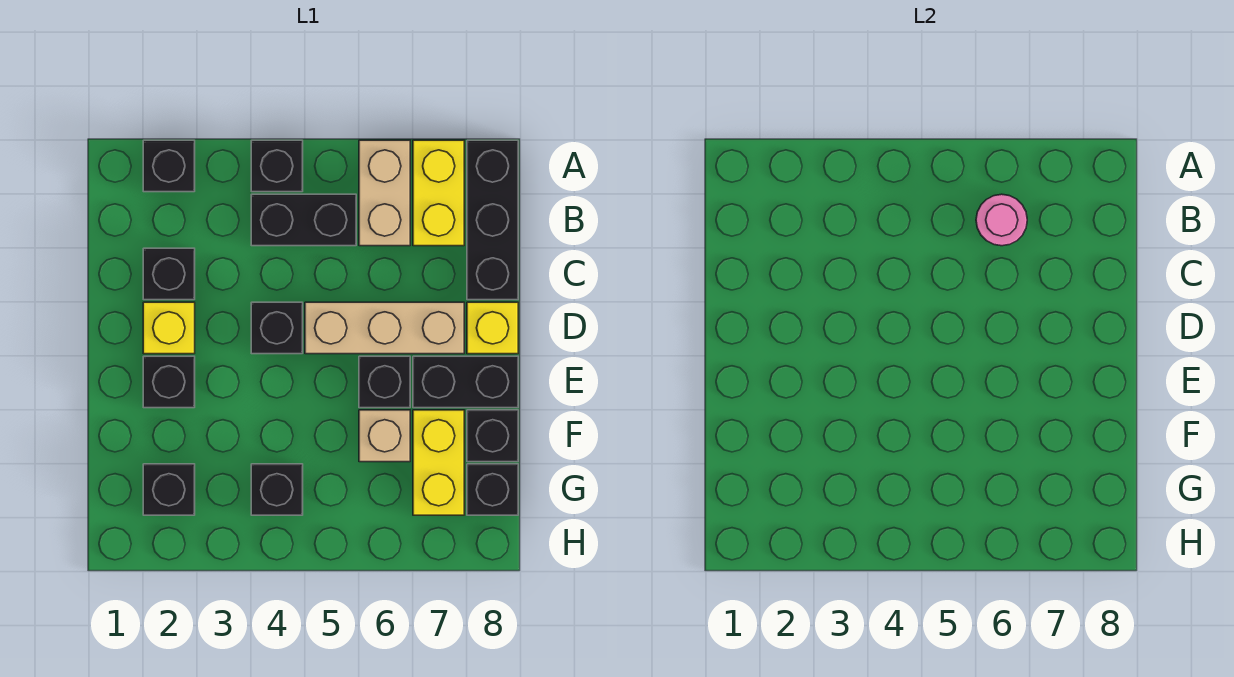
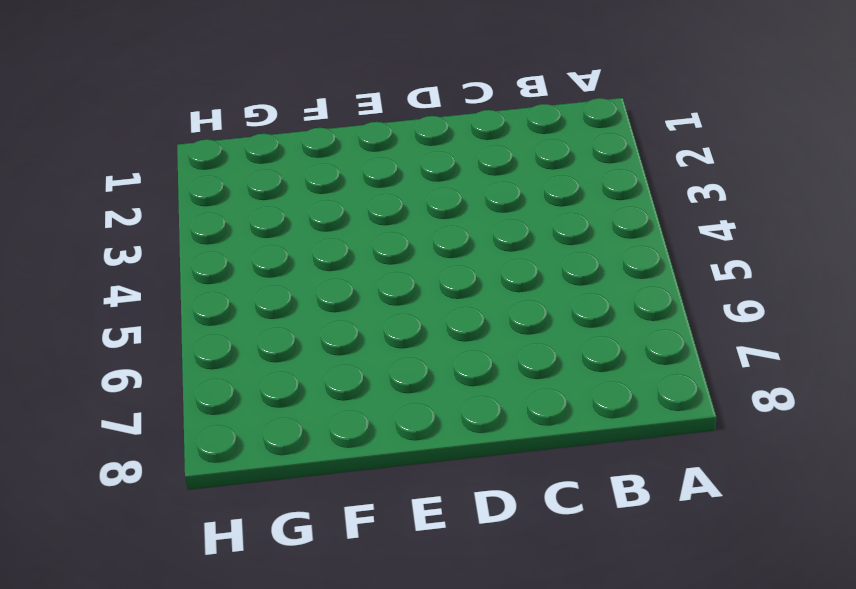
none -> black 1x1 brick [143,140,195,192]
none -> black 1x1 brick [251,140,303,192]
none -> tan 1x2 brick [359,140,410,246]

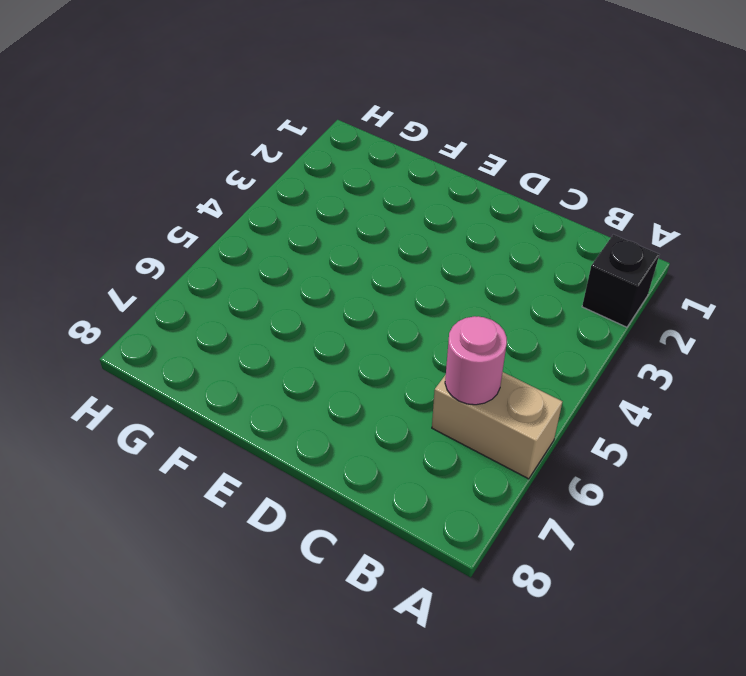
none -> black 1x1 brick [251,140,303,192]
none -> yellow 1x2 brick [413,140,464,246]
none -> black 1x3 brick [467,140,518,300]

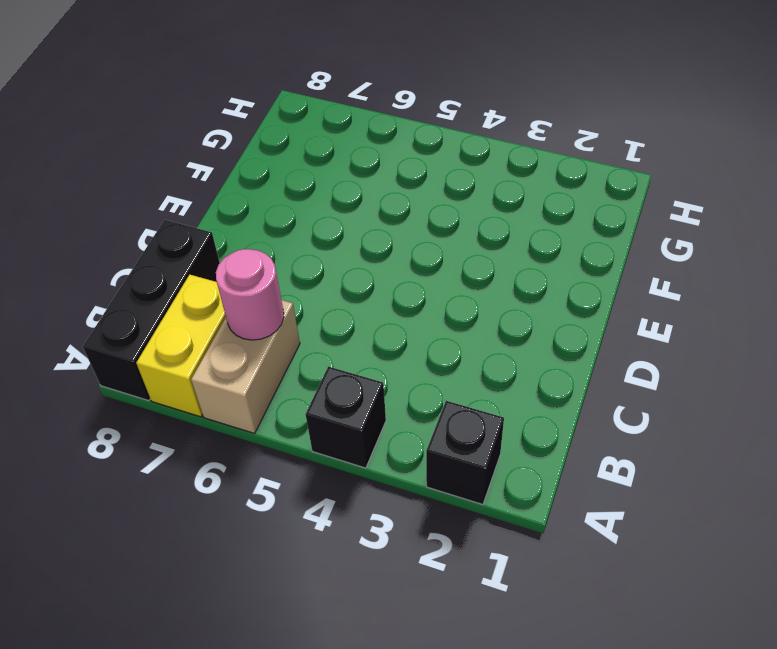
none -> black 1x2 brick [251,194,356,246]
none -> black 1x1 brick [143,248,195,300]
none -> yellow 1x1 brick [143,302,195,354]

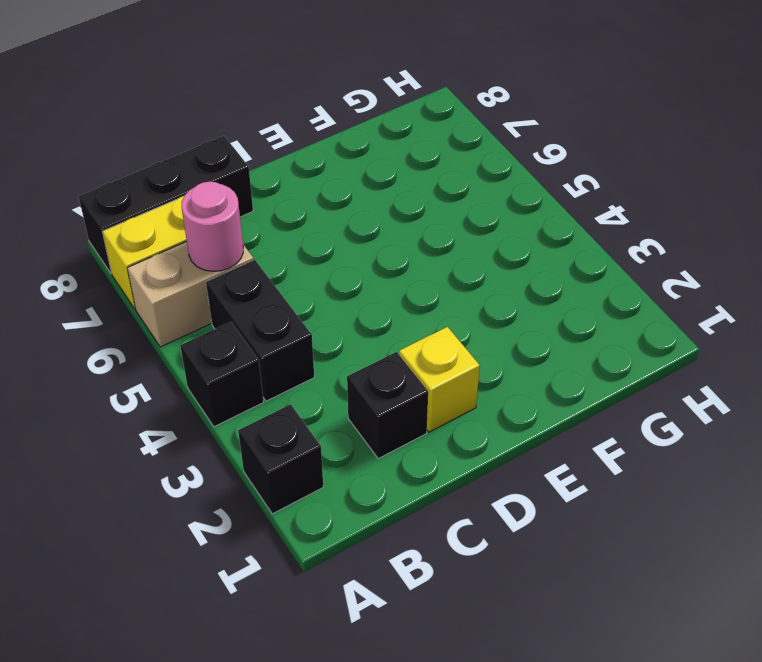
none -> black 1x1 brick [251,302,303,354]
none -> tan 1x3 brick [305,302,464,354]
none -> yellow 1x1 brick [467,302,518,354]

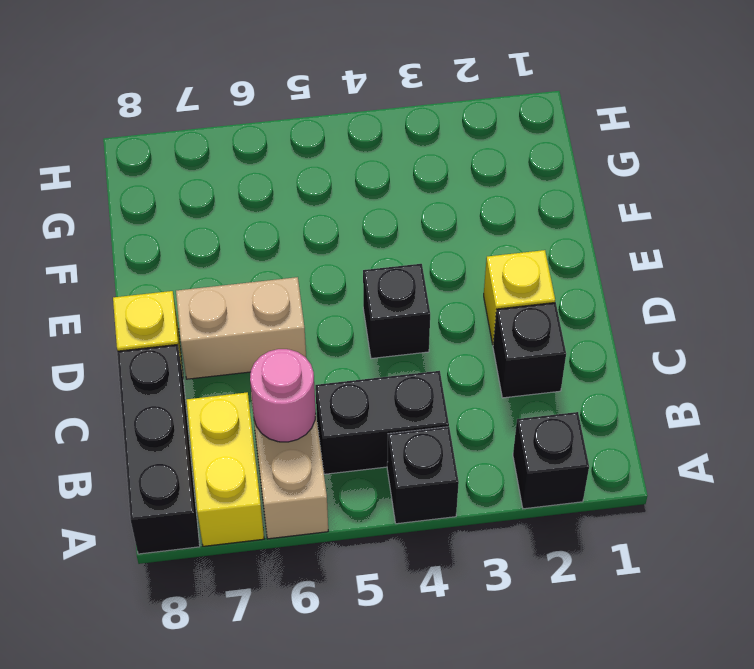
tan 1x2 brick [176,277,306,379] -> tan 1x3 brick [305,302,464,354]
none -> black 1x1 brick [143,356,195,408]
none -> black 1x1 brick [359,356,410,408]
none -> black 1x2 brick [413,356,518,408]

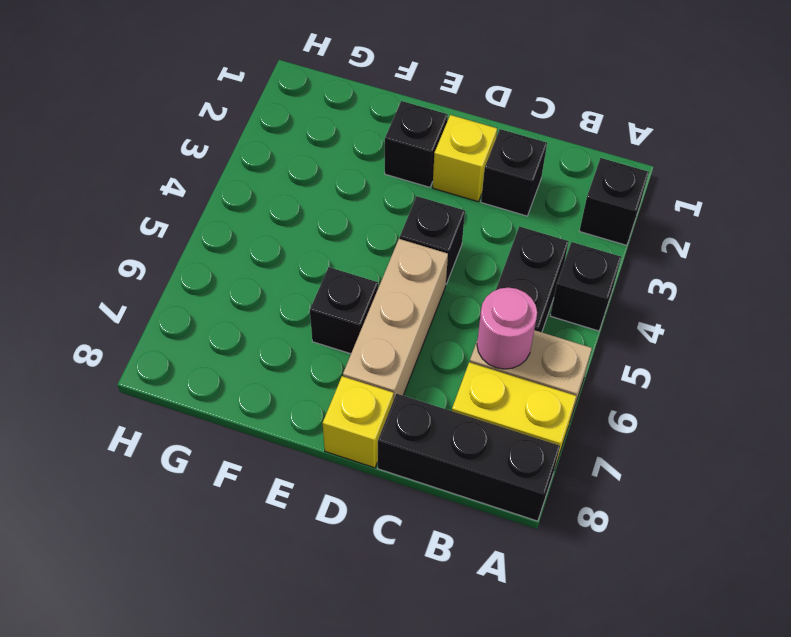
none -> black 1x2 brick [413,356,518,408]
none -> tan 1x1 brick [359,410,410,462]
none -> yellow 1x2 brick [413,410,464,515]

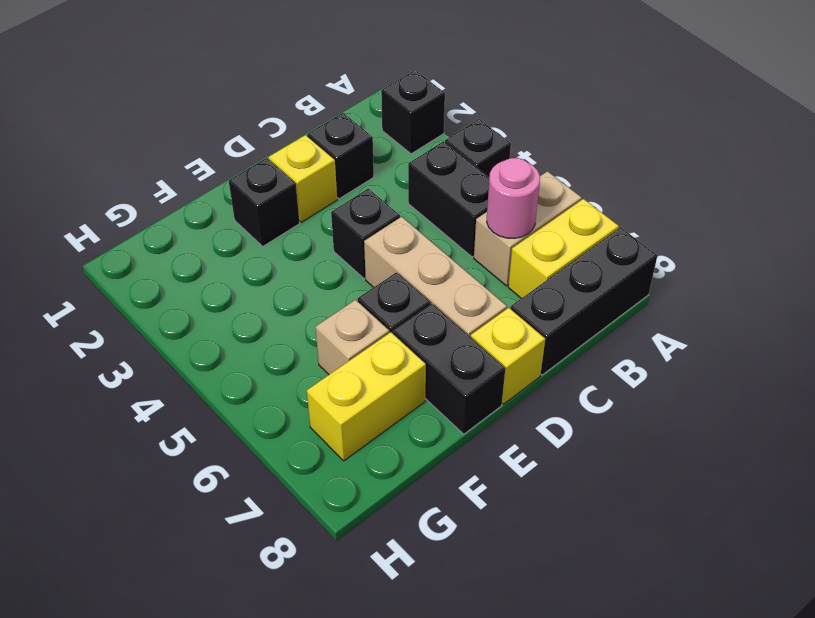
none -> black 1x1 brick [467,410,518,462]
none -> black 1x1 brick [143,464,195,515]
none -> black 1x1 brick [251,464,303,515]

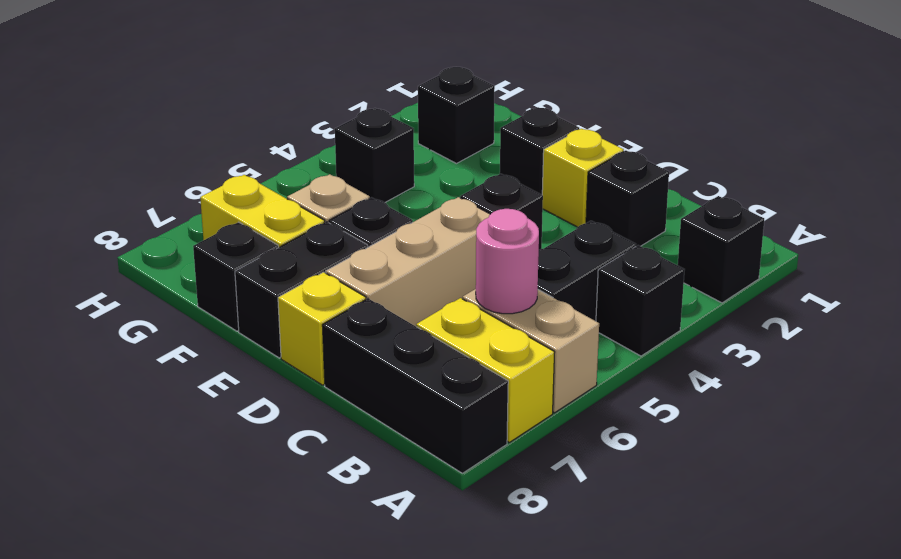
none -> black 1x1 brick [467,464,518,515]

